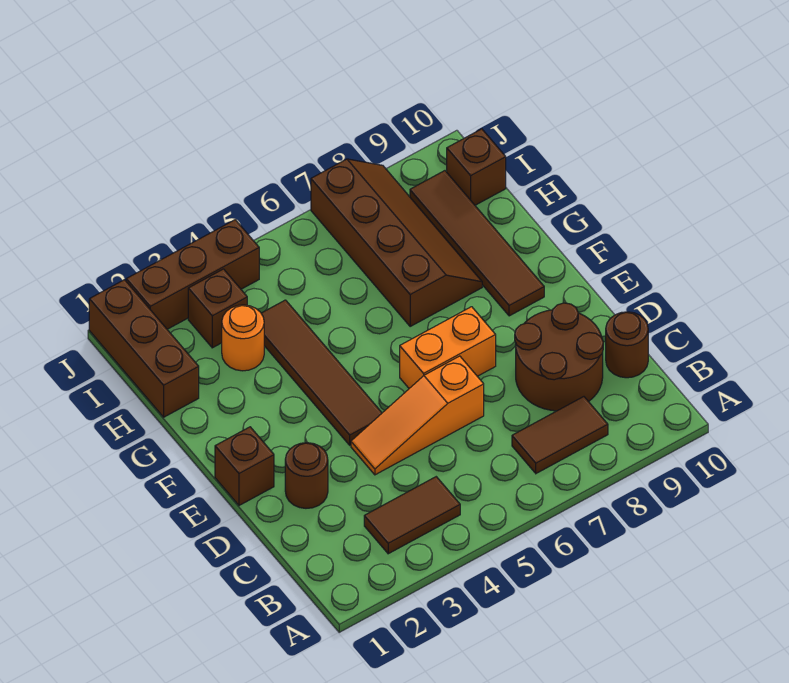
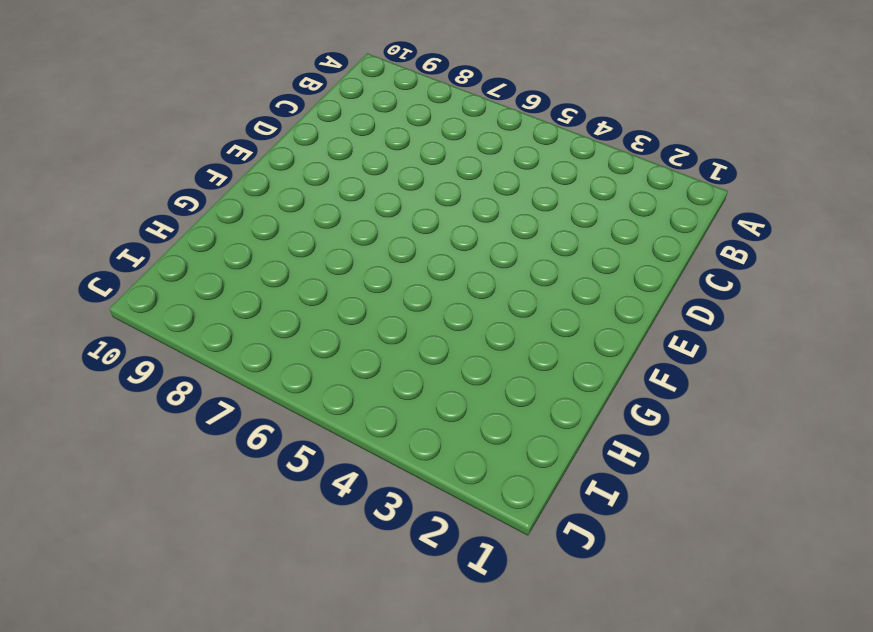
none -> brown 1x2 tile [364,477,460,554]
none -> brown 1x2 tile [512,397,608,473]
none -> brown 2x2 round brick [515,303,603,411]

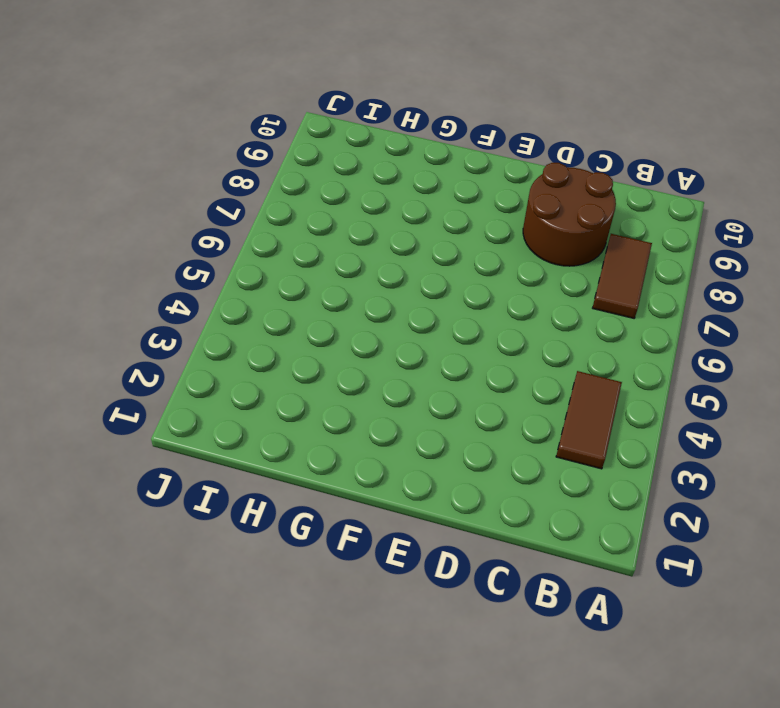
none -> brown 1x1 round brick [606,312,648,378]
none -> brown 1x1 round brick [285,443,328,508]
none -> orange 1x3 slope [351,356,484,475]

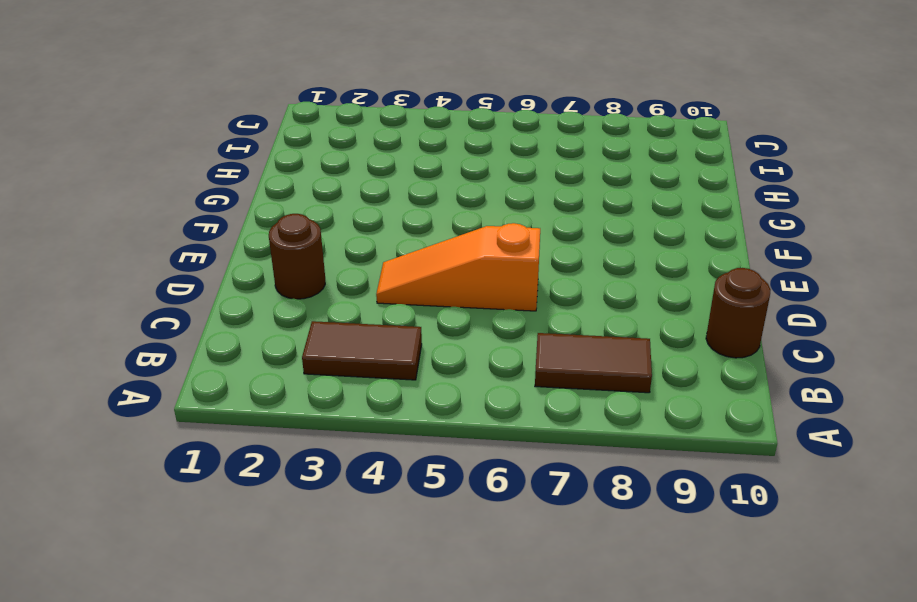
none -> brown 2x2 round brick [515,303,603,411]
none -> brown 1x1 brick [215,427,274,505]
none -> brown 1x4 tile [261,300,382,445]

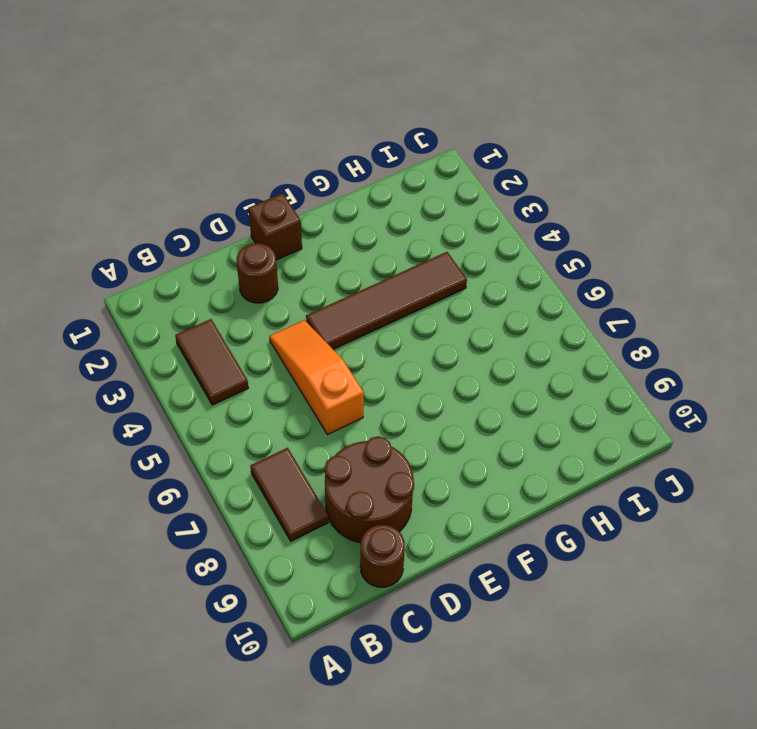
none -> orange 1x2 brick [400,307,496,388]
none -> brown 1x4 tile [410,171,544,316]
none -> brown 2x4 slope [311,159,482,326]

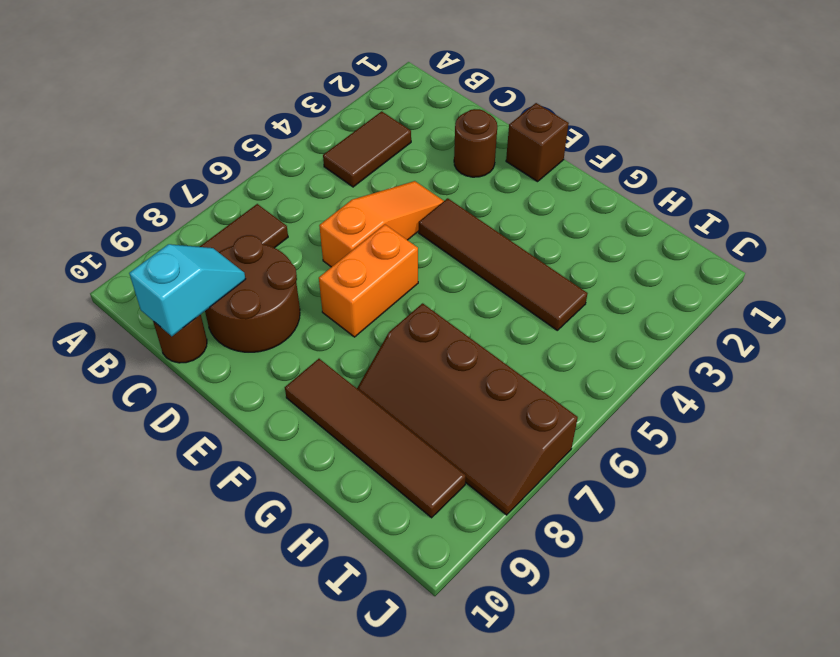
cyan 1x2 slope [129,244,245,336] -> none
none -> brown 1x3 brick [89,280,199,417]
none -> orange 1x1 round brick [222,305,264,371]
none -> brown 1x1 brick [188,269,247,348]

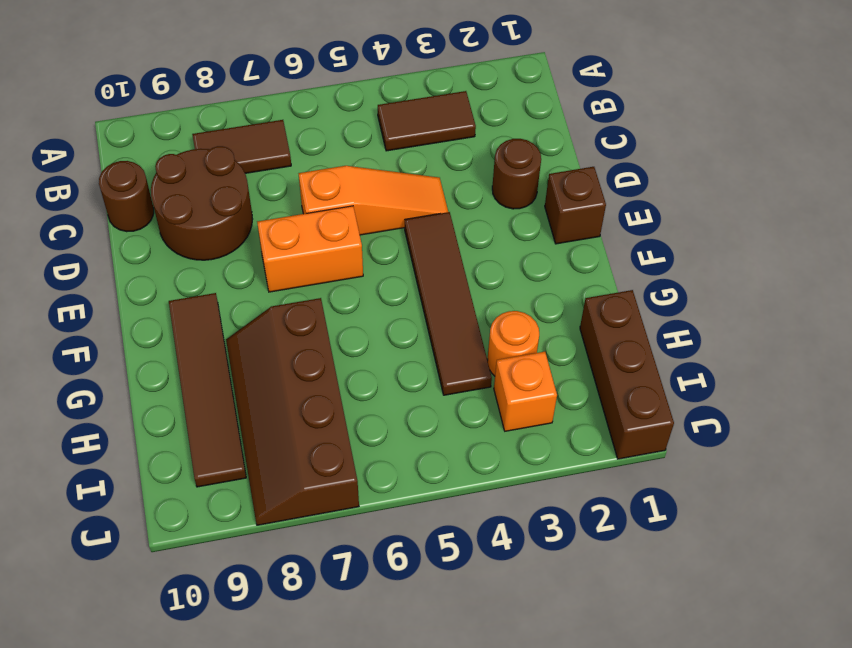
orange 1x1 brick [494,352,557,431] -> brown 1x1 brick [188,269,247,348]
none -> brown 1x1 brick [447,129,506,205]
none -> brown 1x3 brick [126,220,259,329]

